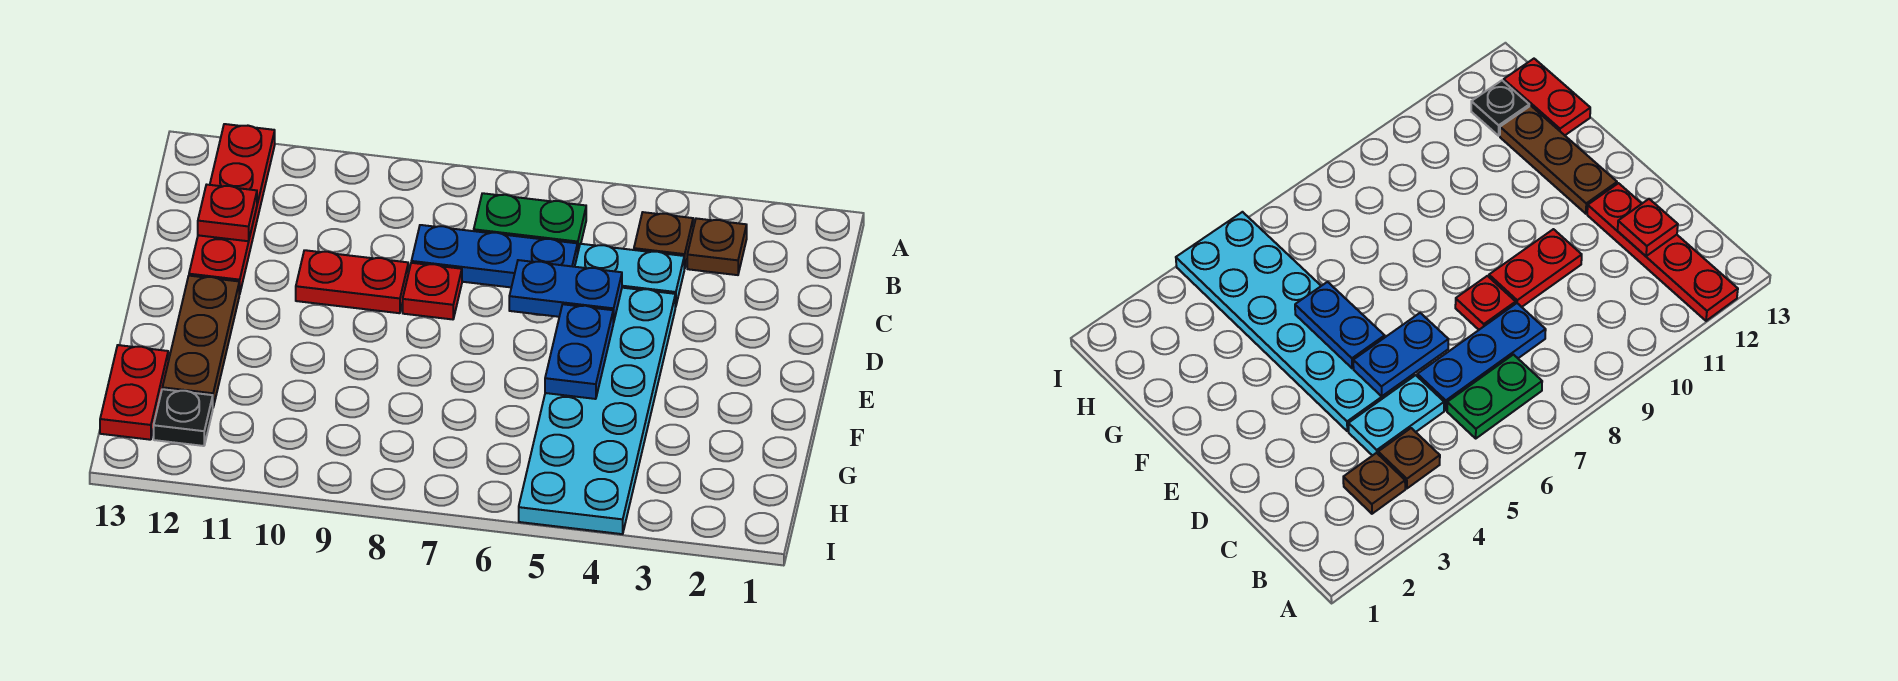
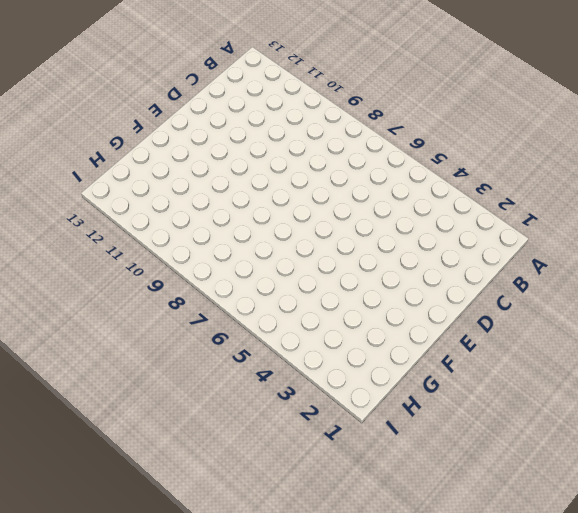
none -> red 1x4 plate [189,124,275,294]
none -> brown 1x1 plate [687,218,747,275]
none -> brown 1x1 plate [634,212,693,269]

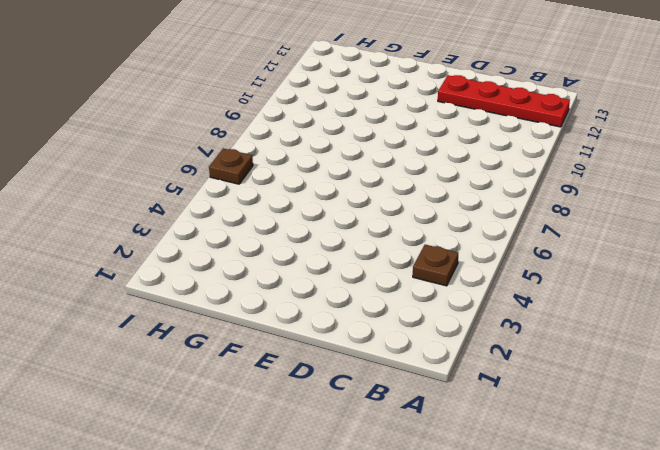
brown 1x1 plate [209,149,253,184] -> brown 1x1 plate moved to [687,218,747,275]
none -> green 1x2 plate [474,193,586,251]
none -> cyan 1x2 plate [575,244,684,307]
none -> blue 1x3 plate [411,225,578,287]

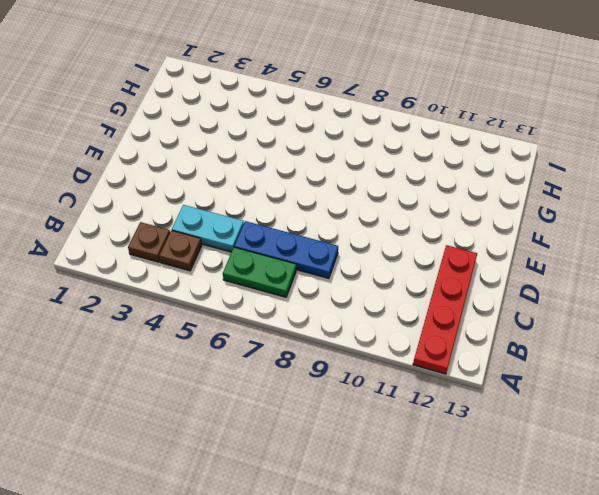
none -> cyan 2x6 plate [519,288,675,534]
none -> red 1x1 plate [403,263,462,319]
none -> red 1x2 plate [296,250,408,313]

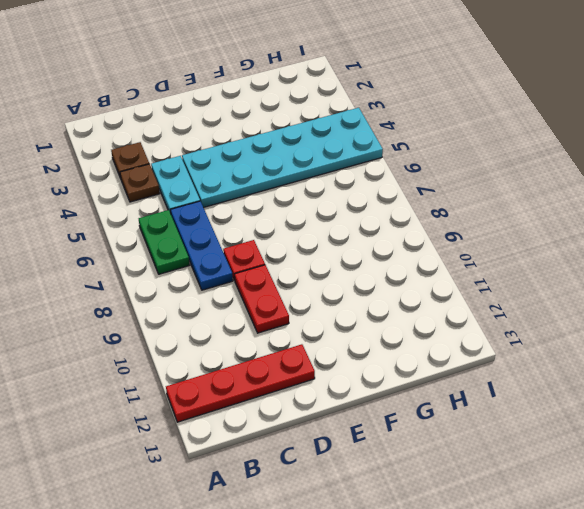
none -> brown 1x3 plate [162,276,239,407]
none -> red 1x2 plate [100,345,168,440]
none -> black 1x1 plate [154,389,213,446]

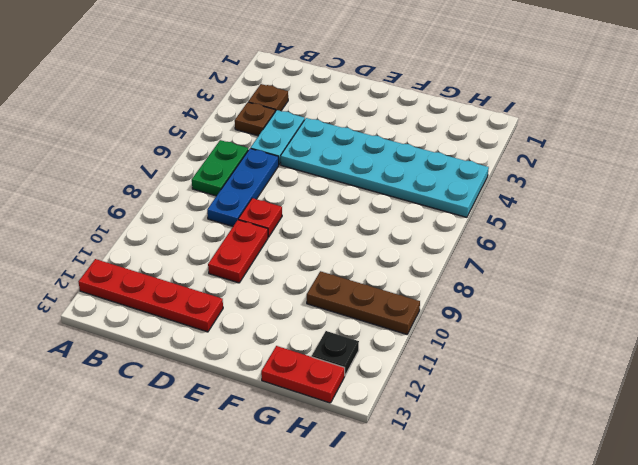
brown 1x3 plate [307,271,420,334] -> brown 1x3 plate moved to [162,276,239,407]
none -> red 1x1 plate [198,185,257,241]
none -> blue 1x2 plate [509,260,622,323]
none -> blue 1x2 plate [545,304,613,399]

